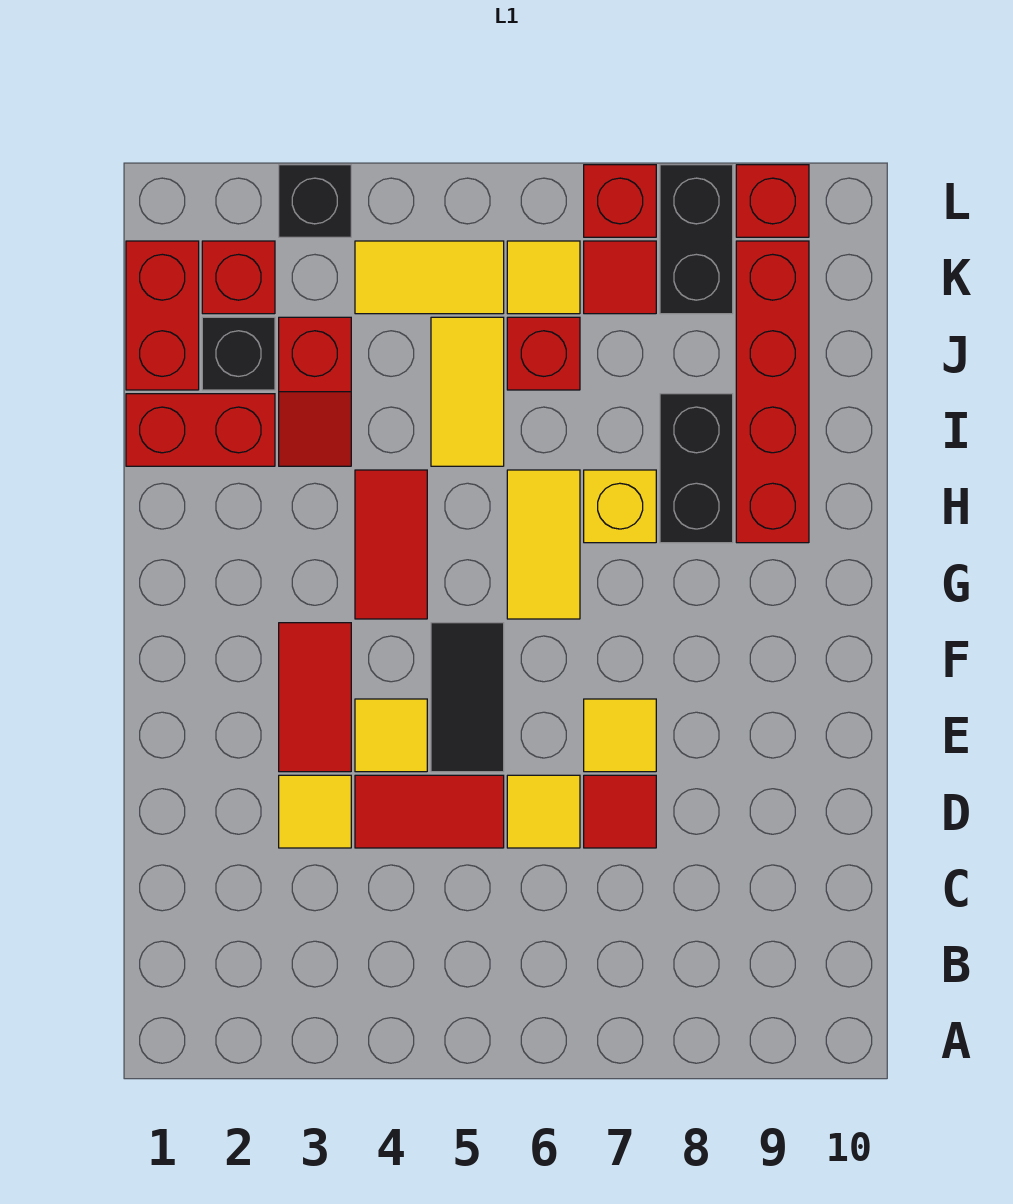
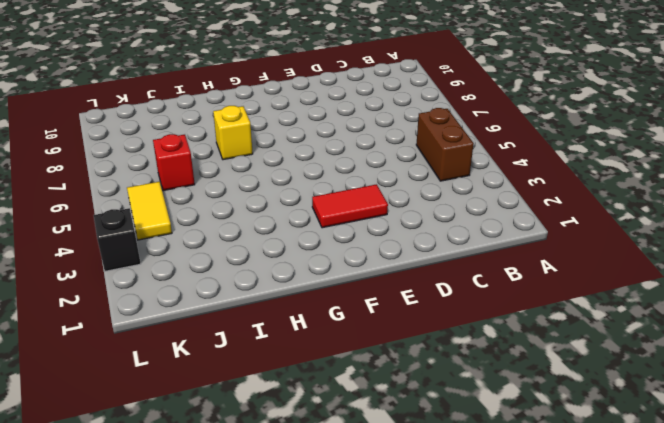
brown 1x2 brick [416,108,474,181] -> none
none -> yellow 1x1 tile [279,775,351,848]
none -> red 1x2 tile [355,775,504,848]
none -> yellow 1x1 tile [507,775,580,848]

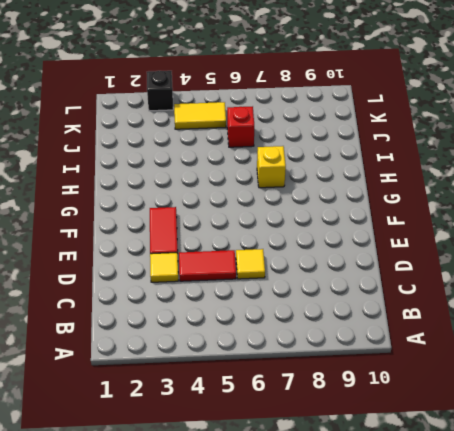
none -> red 1x1 tile [584,775,656,848]
none -> yellow 1x1 tile [355,699,427,772]
none -> black 1x2 tile [431,623,504,772]

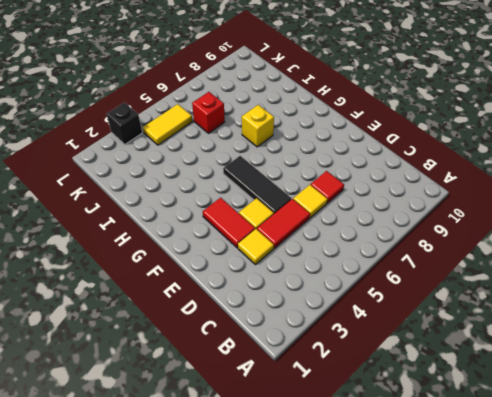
black 1x3 tile [223,156,292,213] -> black 1x2 tile [431,623,504,772]
none -> yellow 1x1 tile [584,699,656,772]
none -> red 1x2 tile [355,470,427,619]
none -> yellow 1x2 tile [507,470,580,619]

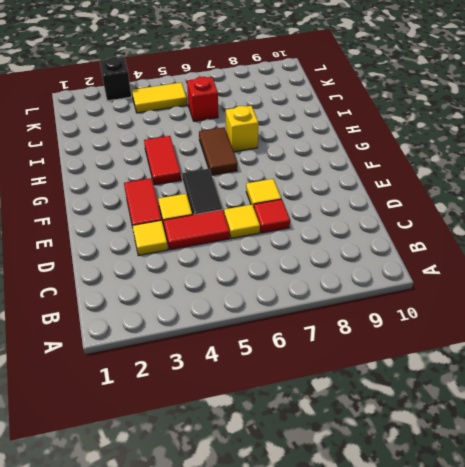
brown 1x2 tile [199,127,237,175] -> yellow 1x2 tile [507,470,580,619]
none -> black 1x2 brick [660,394,733,543]
none -> red 1x4 brick [736,241,809,543]
none -> red 1x2 brick [126,394,275,466]

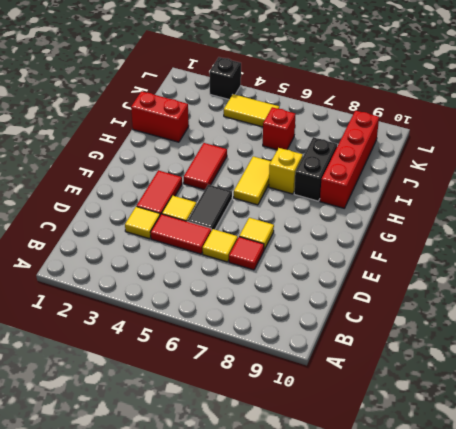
none -> red 1x2 slope [279,317,351,466]
none -> yellow 1x2 tile [431,317,504,466]
none -> red 1x2 brick [126,241,199,390]

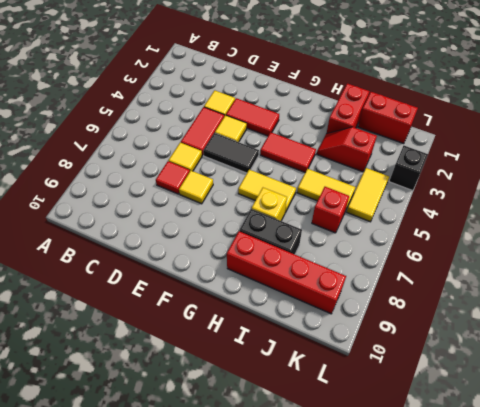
none -> black 1x1 brick [202,317,275,390]
none -> red 1x1 brick [202,241,275,314]
none -> yellow 1x1 tile [507,241,580,314]

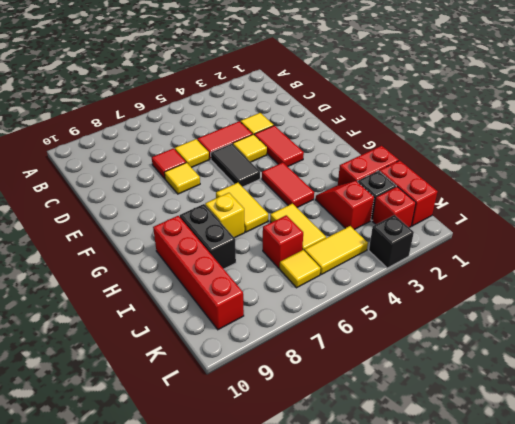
none -> red 1x1 tile [584,241,656,314]
none -> black 1x2 brick [660,165,733,314]
none -> red 1x1 brick [584,165,656,237]

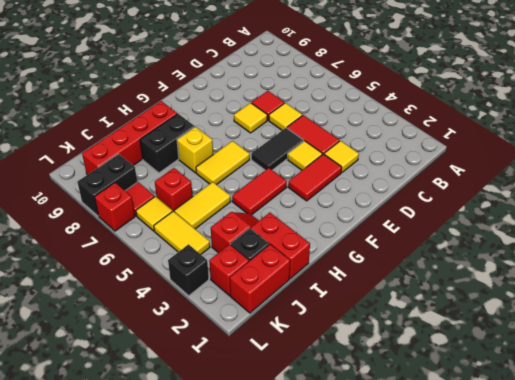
none -> red 1x1 brick [736,165,809,237]

